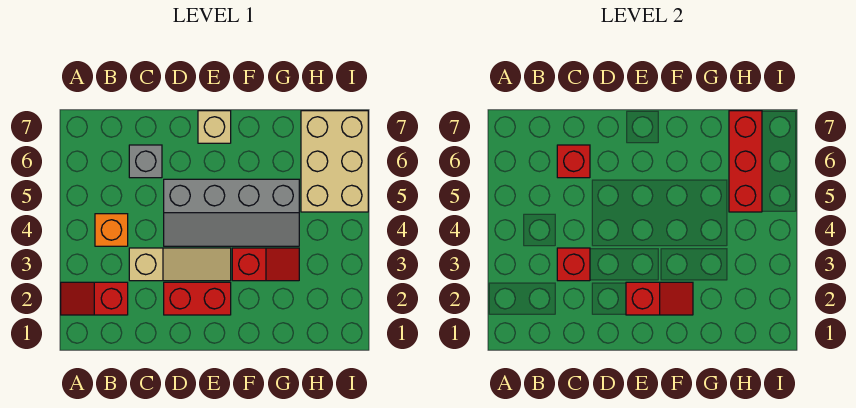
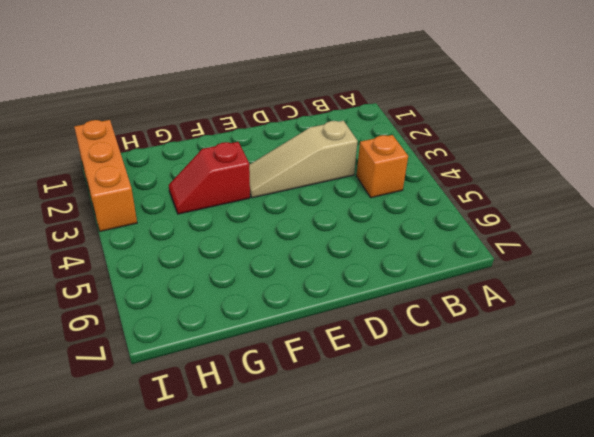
orange 1x3 brick [74,120,137,231] -> none
none -> red 1x2 slope [61,282,128,315]
none -> grey 1x1 brick [129,145,162,178]
none -> red 1x2 brick [164,282,231,315]

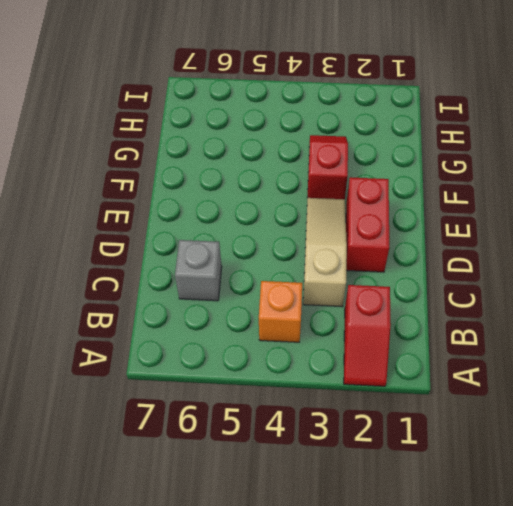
none -> grey 2x4 slope [164,179,299,246]
none -> tan 1x1 brick [198,111,231,143]
none -> tan 2x3 brick [301,111,368,212]

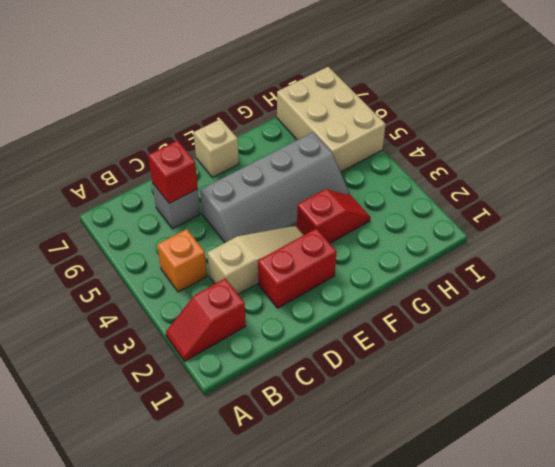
none -> red 1x1 brick [557,248,590,281]
none -> red 1x2 slope [626,282,693,315]
none -> red 1x3 brick [729,111,762,212]

